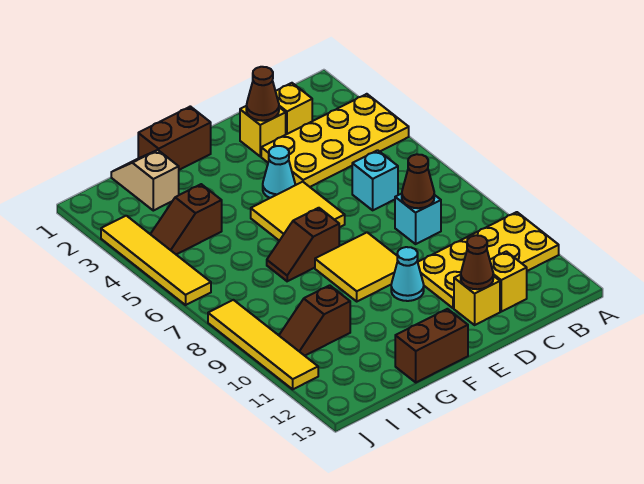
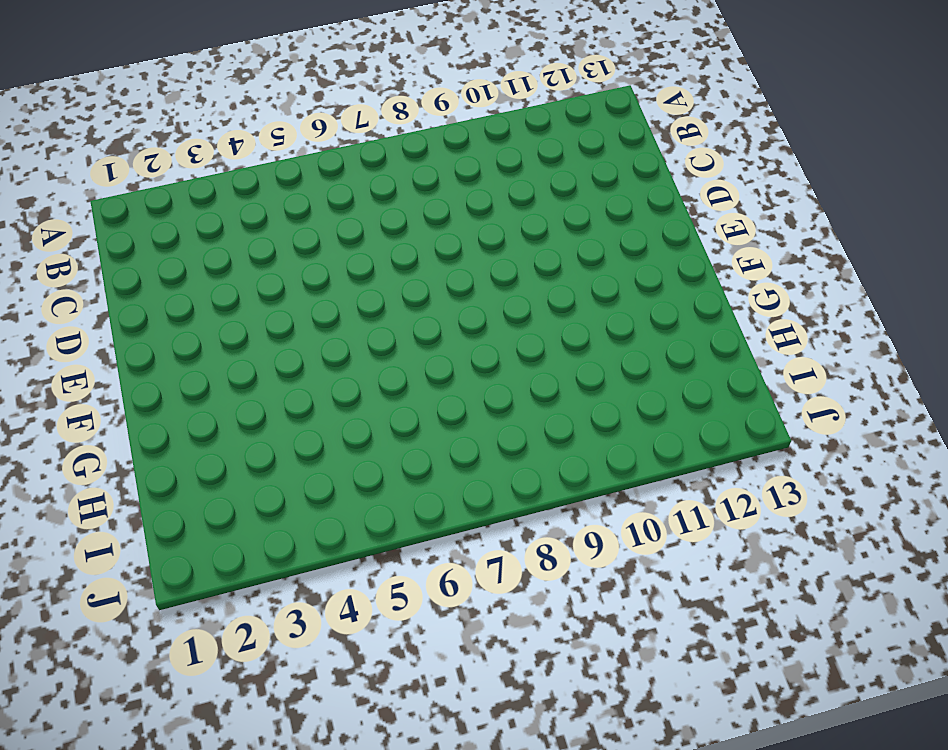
none -> yellow 2x4 plate [261,94,409,187]
none -> yellow 2x4 plate [418,212,559,308]
none -> yellow 1x1 brick [276,83,312,134]

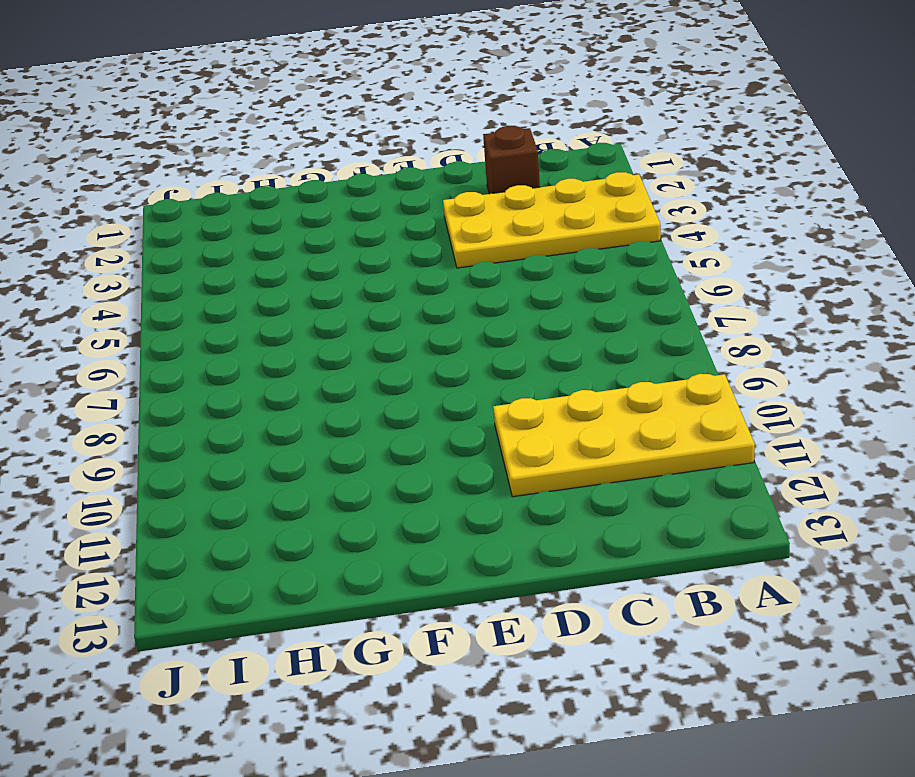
brown 1x1 brick [483,126,540,194] -> yellow 1x1 brick [276,83,312,134]
none -> cyan 1x1 brick [352,150,398,210]
none -> cyan 1x1 brick [395,194,441,244]
none -> yellow 1x1 brick [490,251,527,312]

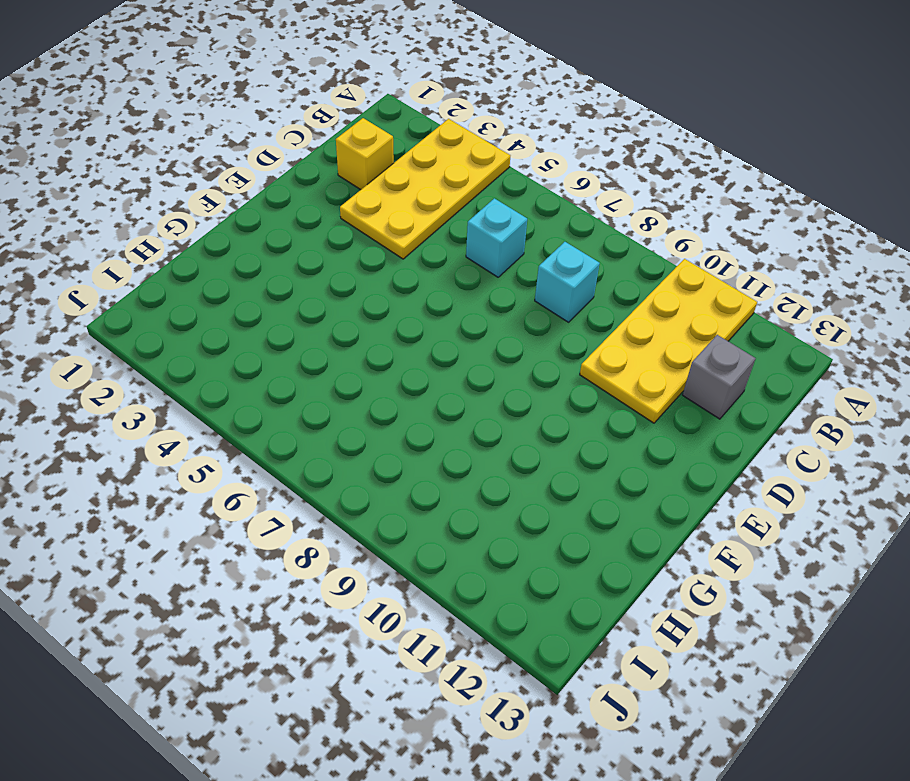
grey 1x1 brick [683,335,756,419] -> yellow 1x1 brick [490,251,527,312]
none -> yellow 1x1 brick [240,106,286,156]
none -> yellow 1x1 brick [454,275,500,325]
none -> cyan 1x1 cone [263,146,295,198]

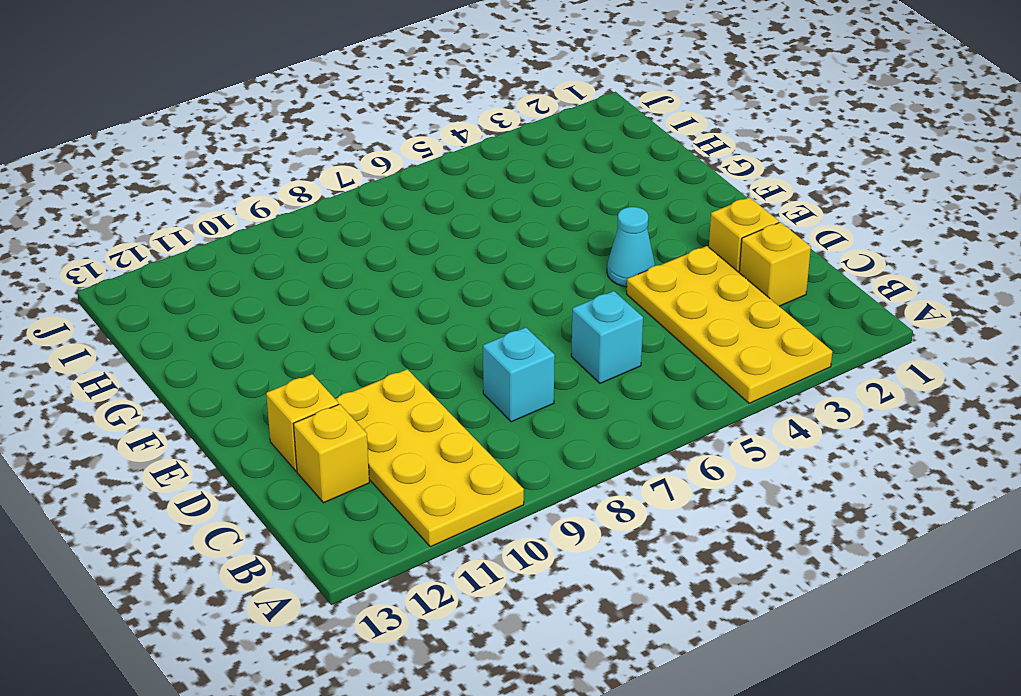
none -> yellow 2x2 tile [251,182,345,241]
none -> yellow 2x2 tile [315,232,397,301]
none -> cyan 1x1 cone [391,247,424,301]

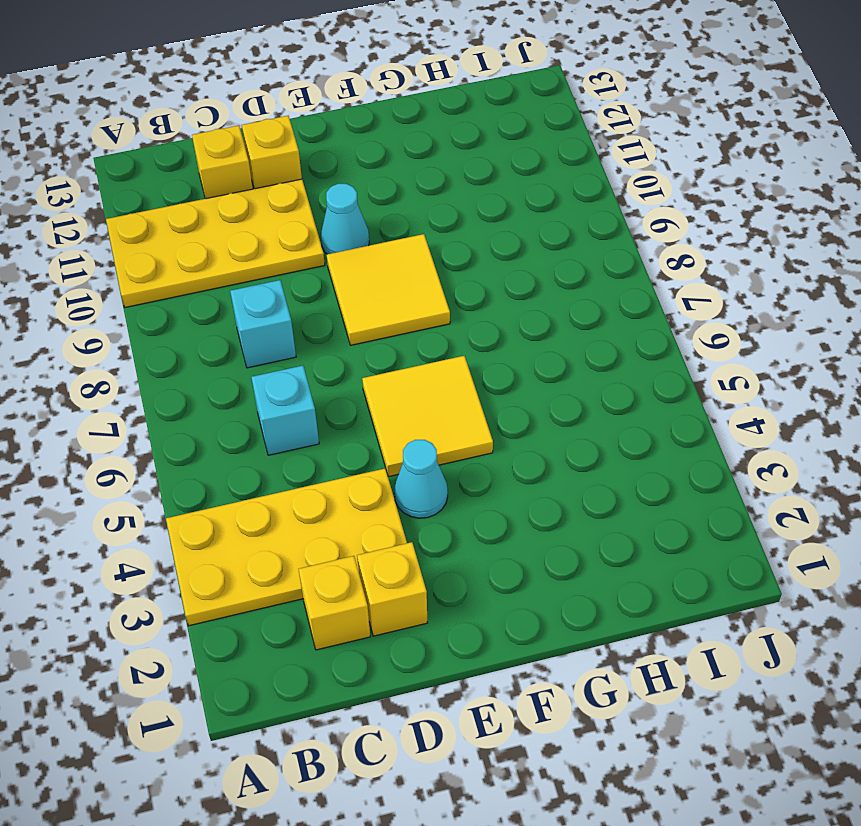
none -> brown 1x2 brick [138,106,211,170]
none -> brown 1x2 slope [267,208,339,281]
none -> brown 1x2 brick [395,309,468,382]

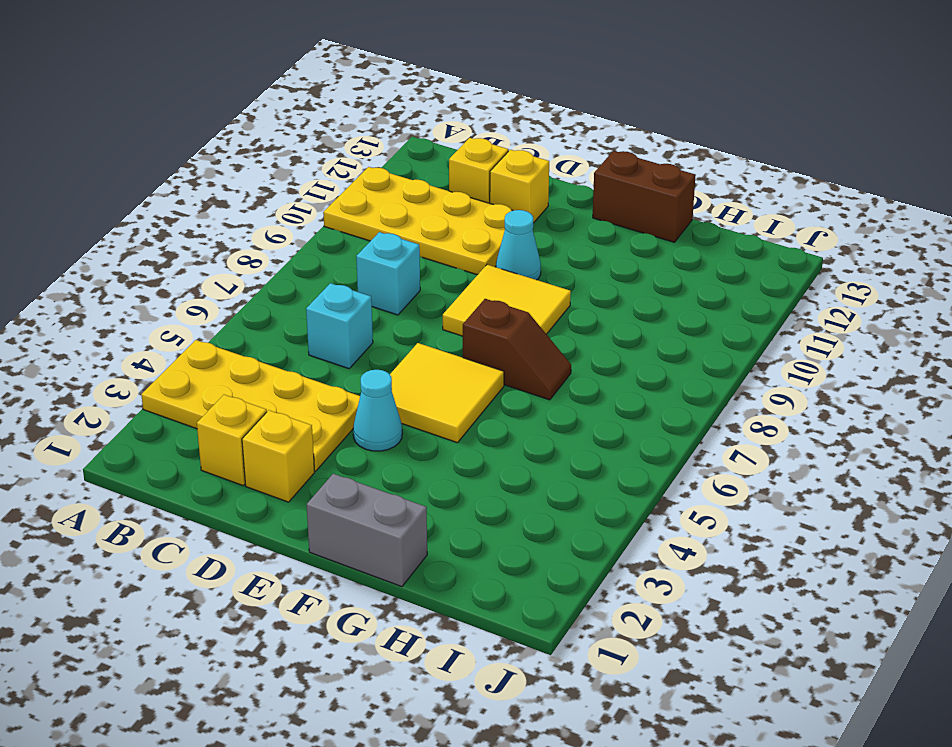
grey 1x2 brick [307,474,427,587] -> brown 1x2 brick [138,106,211,170]
none -> tan 1x2 slope [111,150,179,211]
none -> brown 1x2 slope [151,184,222,254]
none -> brown 1x2 slope [279,285,350,356]

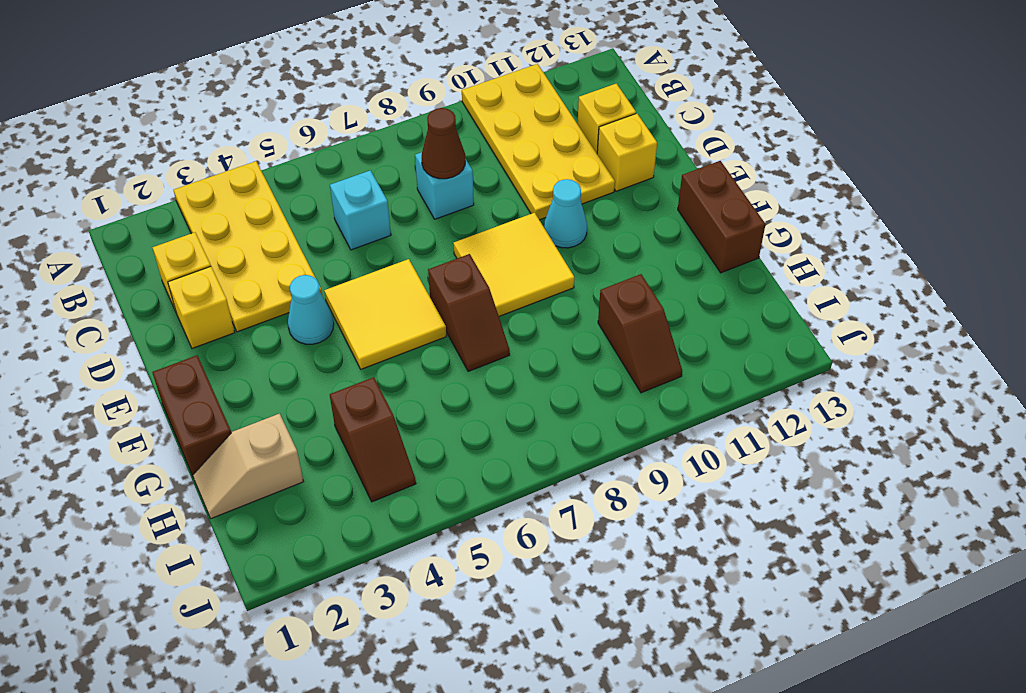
none -> yellow 1x4 tile [101,216,211,305]
none -> yellow 1x4 tile [208,300,318,389]
none -> brown 1x1 cone [246,67,279,121]

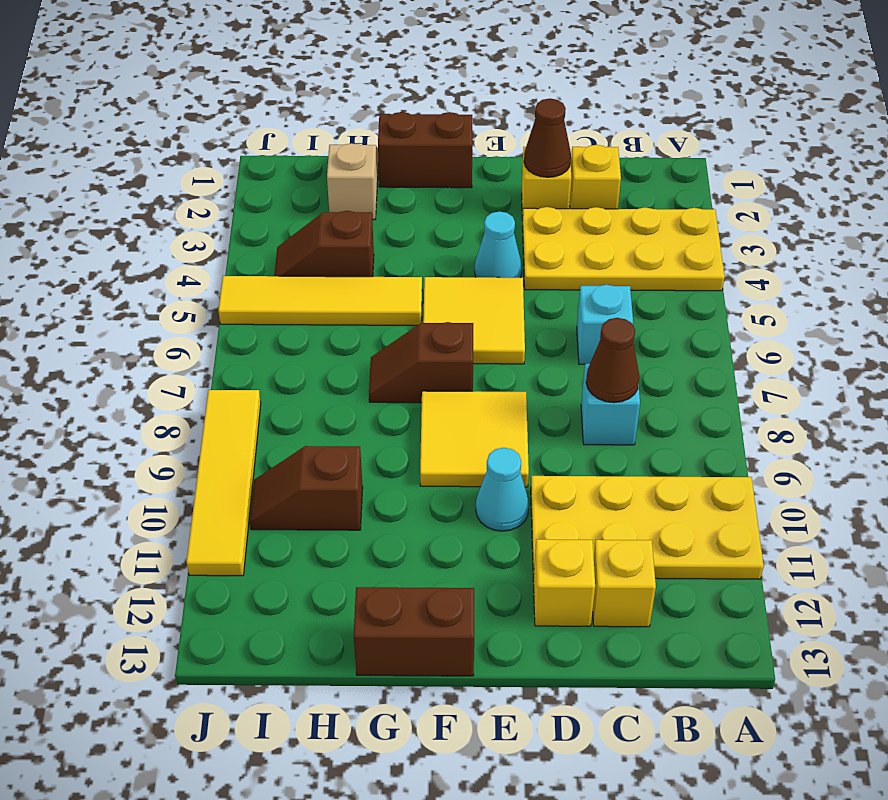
yellow 1x4 tile [218,276,422,325] -> yellow 1x4 tile turned to [101,216,211,305]
none -> brown 1x1 cone [461,235,493,289]

